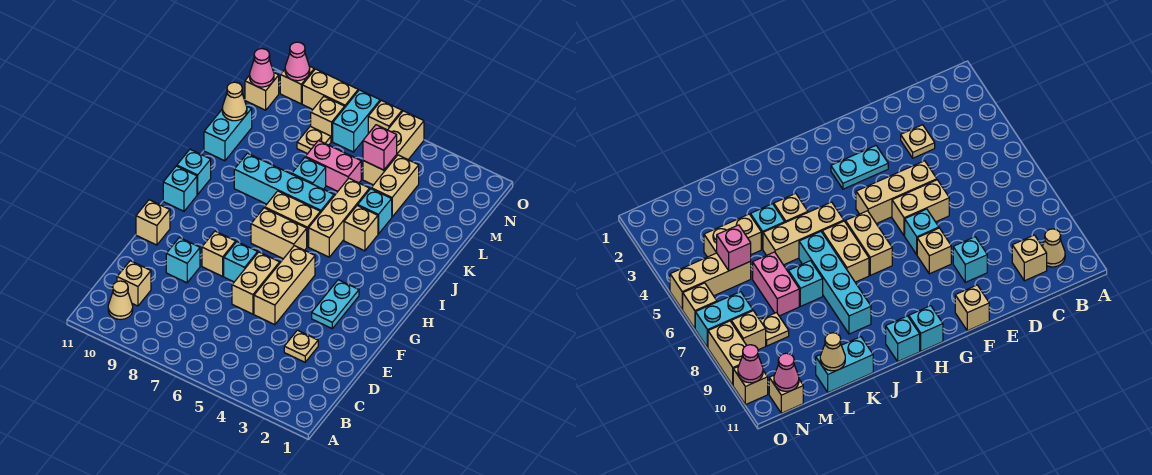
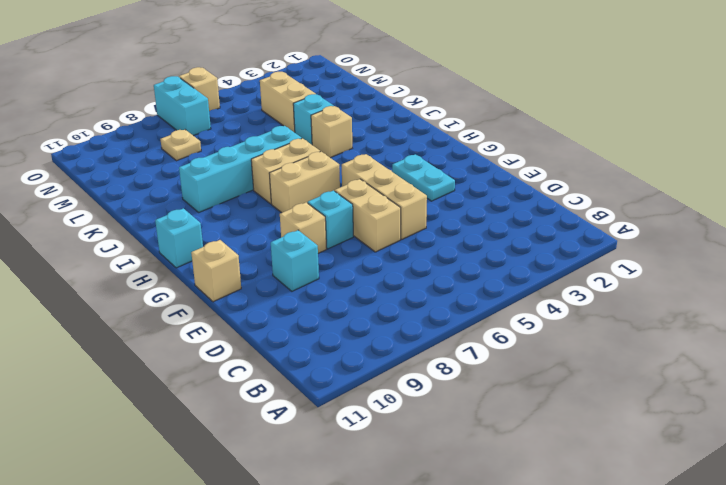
none -> tan 1x1 cone [108,281,133,319]
none -> tan 1x1 brick [117,261,151,306]
none -> tan 1x1 plate [284,330,318,362]
none -> tan 1x3 brick [309,178,370,257]

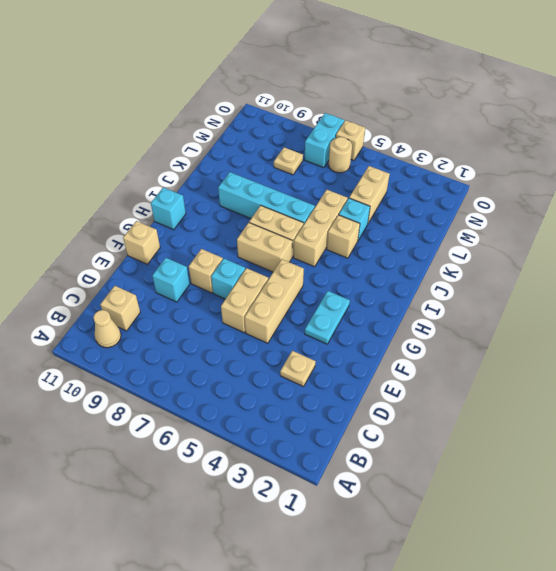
tan 1x1 round brick [329,137,352,173] -> none
none -> cyan 1x1 brick [177,149,211,194]
none -> cyan 1x1 brick [292,158,326,189]
none -> cyan 1x2 brick [204,107,252,161]
none -> pink 1x2 brick [305,140,361,191]

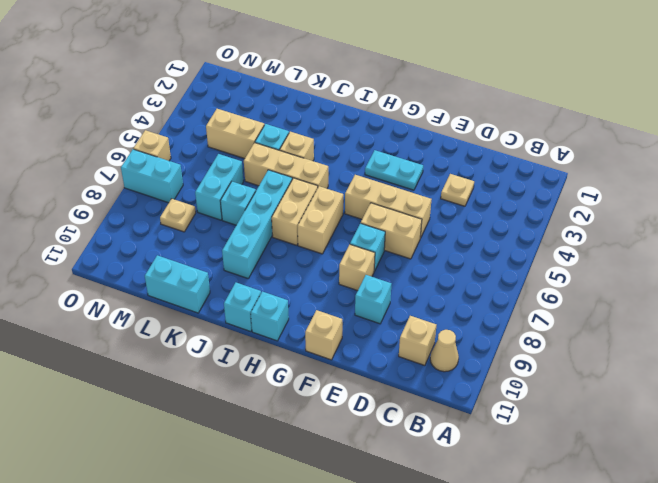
cyan 1x2 brick [195,154,243,220] -> pink 1x2 brick [305,140,361,191]
none -> tan 1x3 brick [363,111,424,185]
none -> tan 1x1 brick [311,97,345,142]
none -> tan 1x1 brick [245,73,279,110]
none -> tan 1x2 brick [302,69,358,109]

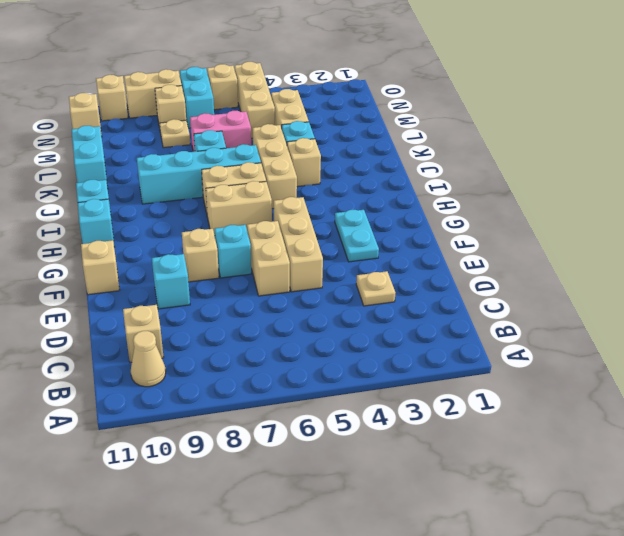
none -> tan 1x1 cone [222,82,247,121]
none -> pink 1x1 brick [363,125,397,170]
none -> pink 1x1 cone [250,49,274,87]
none -> pink 1x1 cone [285,42,310,81]

